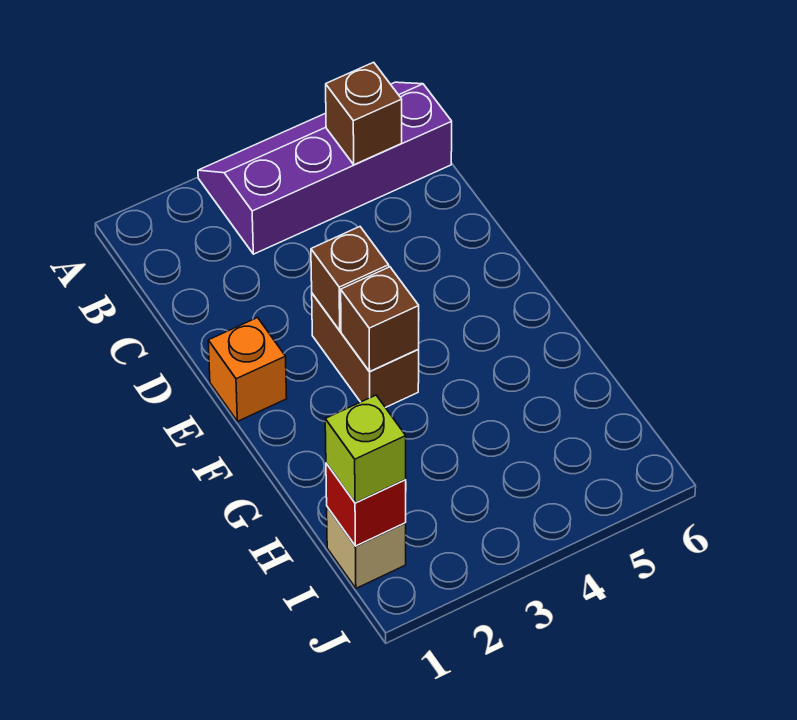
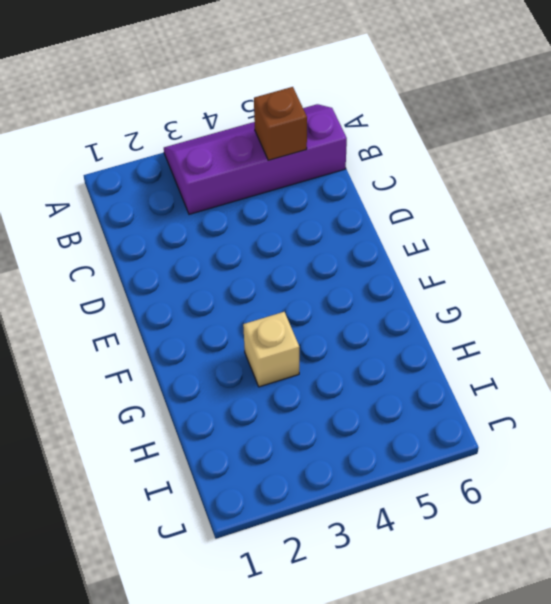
tan 1x1 brick [243,312,299,387] -> tan 1x1 brick moved to [327,507,406,588]
none -> orange 1x1 brick [208,318,287,421]
none -> brown 1x2 brick [312,294,419,408]

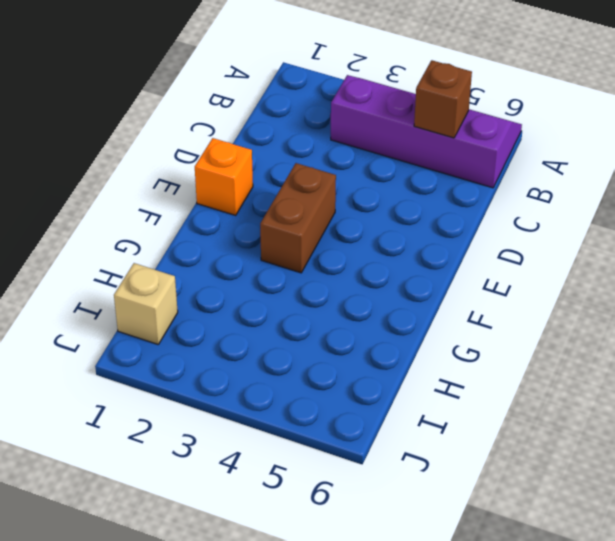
none -> brown 1x1 brick [311,227,389,331]
none -> brown 1x1 brick [341,267,419,372]

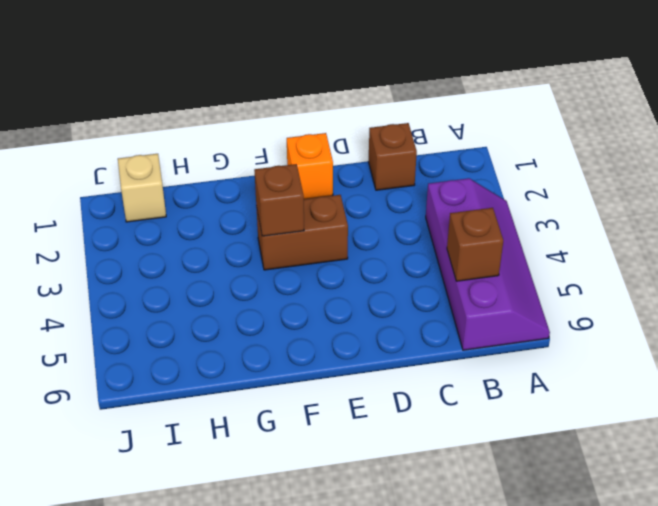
brown 1x1 brick [368,123,417,190] -> brown 1x1 brick moved to [311,227,389,331]
none -> red 1x1 brick [326,463,406,546]
none -> lime 1x1 brick [325,395,406,503]

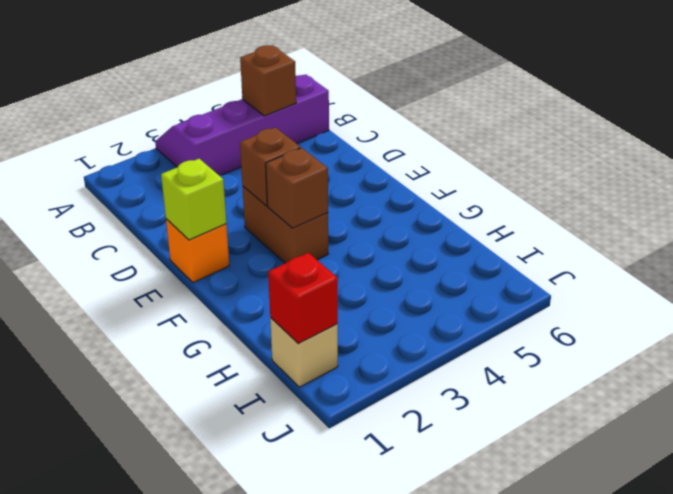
lime 1x1 brick [161,159,226,240] -> lime 1x1 brick moved to [325,395,406,503]

